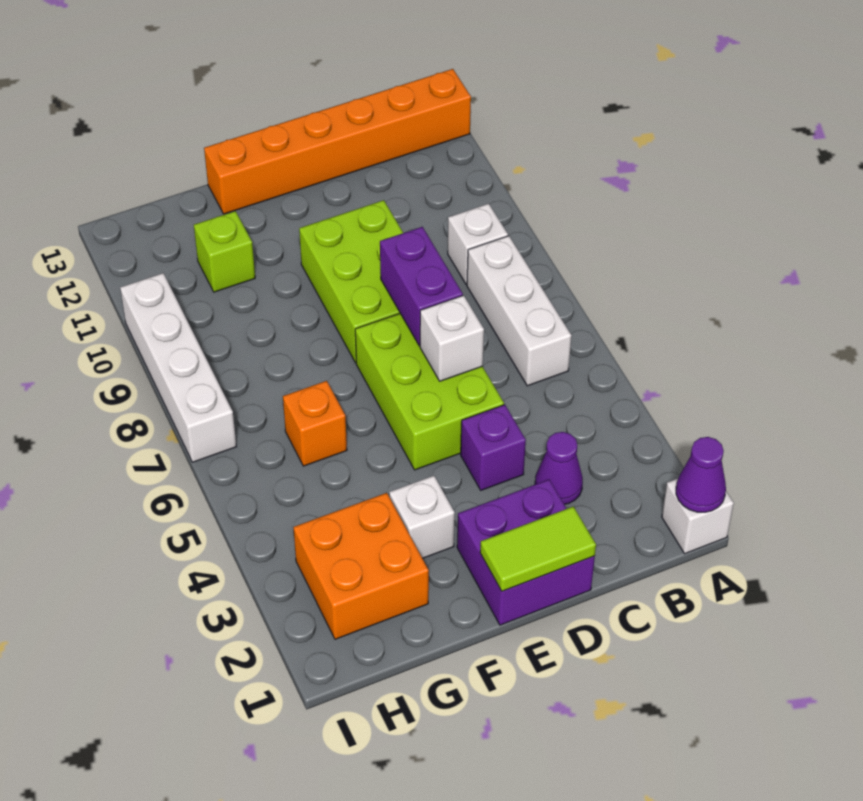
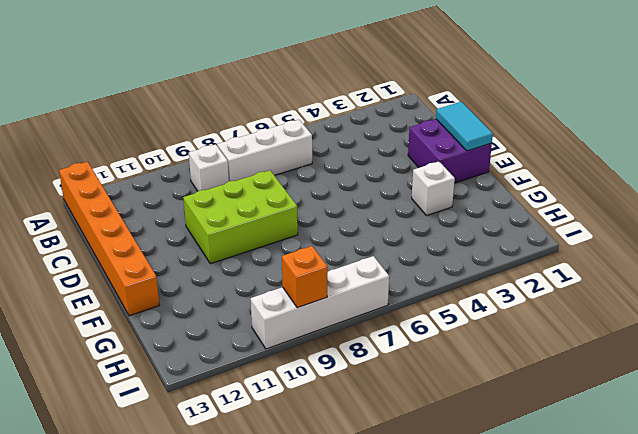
cyan 1x2 tile [436,102,493,151] -> lime 1x2 tile [480,506,596,591]
orange 1x1 brick [282,246,328,308] -> orange 1x1 brick moved to [283,381,347,466]
none -> white 1x1 brick [662,479,734,554]
none -> purple 1x1 cone [535,432,583,504]
none -> purple 1x1 brick [461,405,526,490]

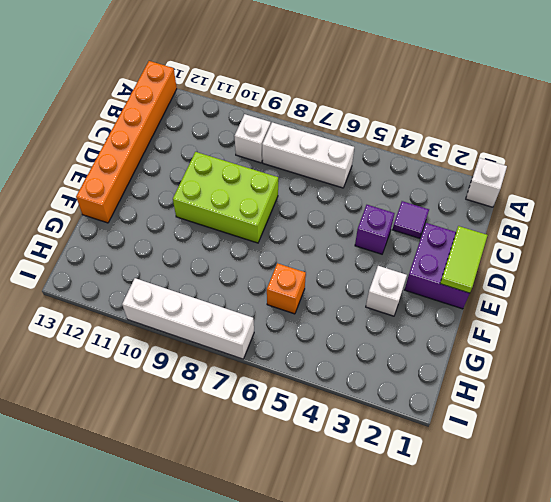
purple 1x1 tile [393,201,429,238] -> purple 1x1 cone [535,432,583,504]
none -> lime 2x3 brick [355,313,504,470]
none -> orange 2x2 brick [293,493,429,639]
none -> lime 1x1 brick [194,211,255,292]

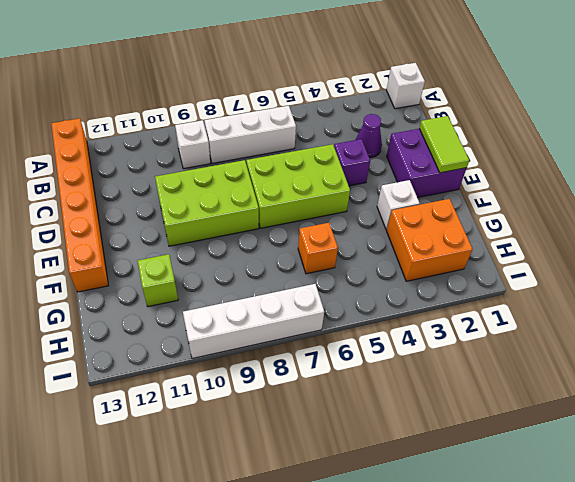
none -> purple 1x1 cone [676,437,726,512]
none -> white 1x1 brick [420,295,484,381]
none -> purple 1x2 brick [380,227,463,346]

